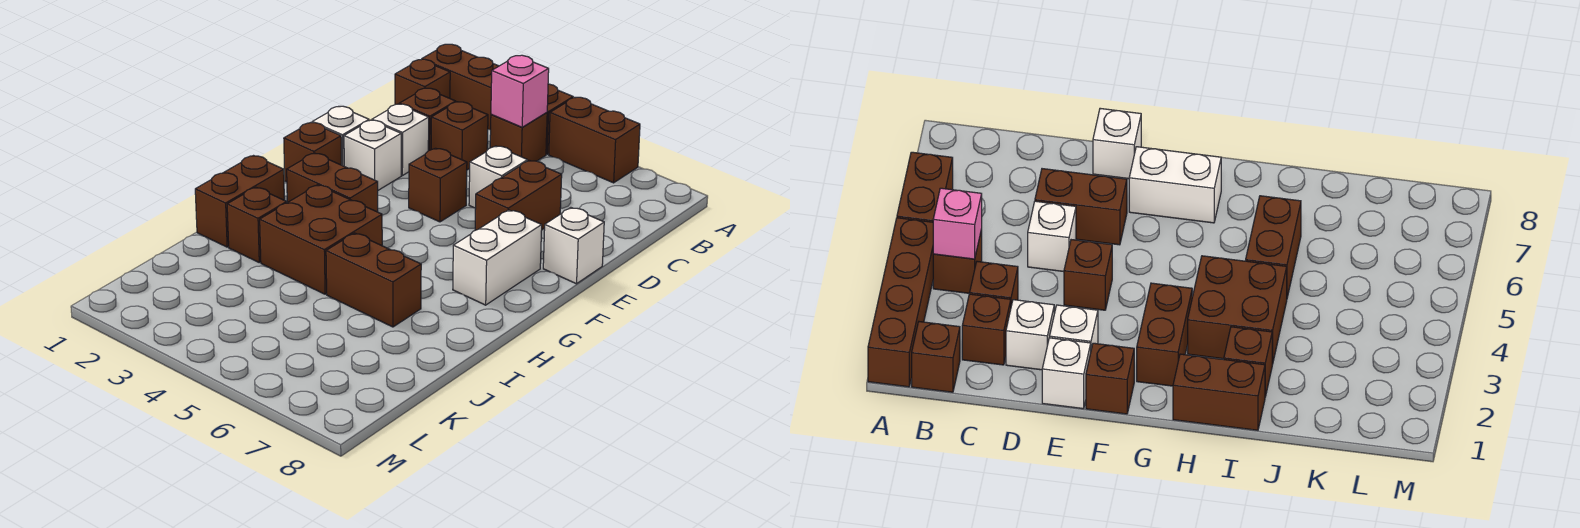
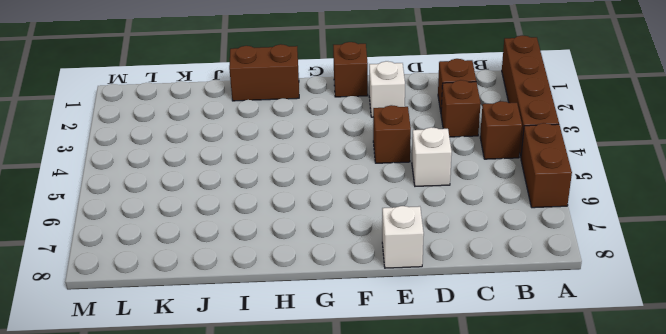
none -> brown 1x1 brick [395,59,450,105]
none -> white 1x1 brick [372,104,429,176]
none -> brown 1x2 brick [475,160,562,230]

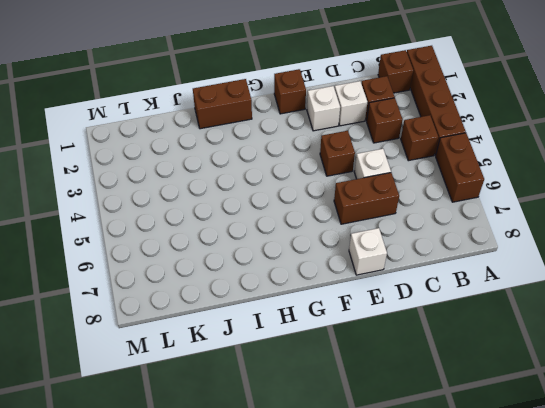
none -> white 1x1 brick [312,106,369,166]
none -> white 1x2 brick [453,210,542,305]
none -> brown 1x2 brick [287,153,378,212]

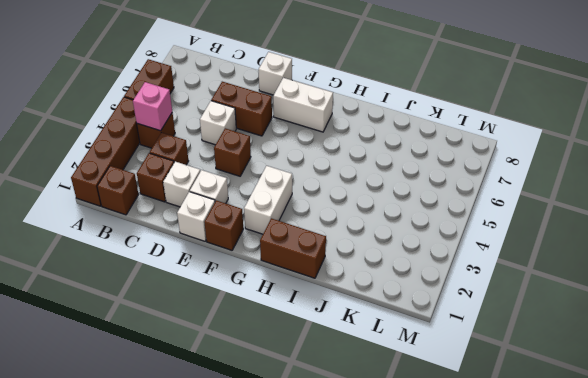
white 1x2 brick [244,166,292,234] -> brown 1x2 brick [287,153,378,212]
none -> brown 2x2 brick [260,185,382,294]
none -> brown 1x1 brick [227,187,287,262]
none -> brown 1x2 brick [326,233,421,327]

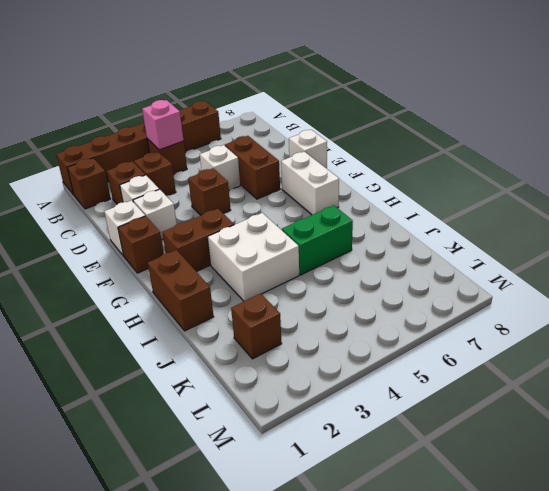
white 2x2 brick [208,213,299,301] -> brown 2x2 brick [260,185,382,294]
green 1x2 brick [282,205,353,275] -> brown 1x2 brick [326,233,421,327]
brown 1x1 brick [231,294,282,359] -> brown 1x1 brick moved to [227,187,287,262]

